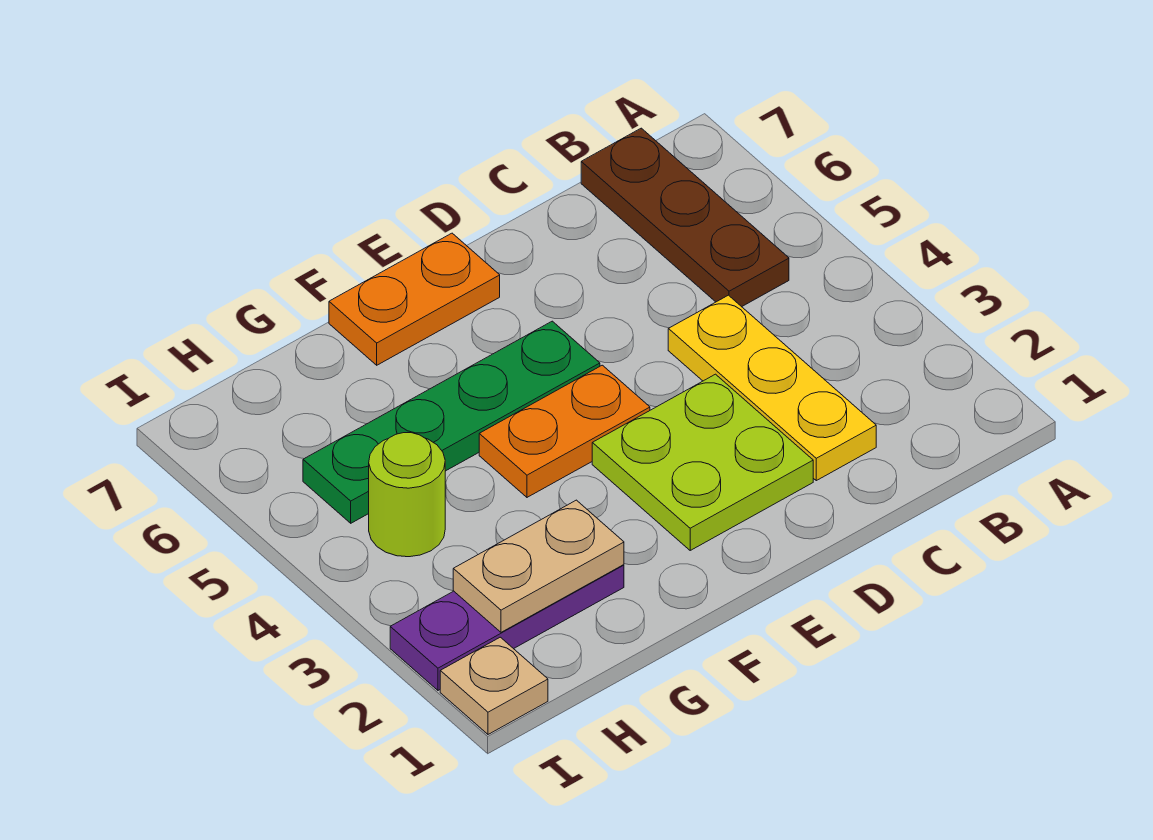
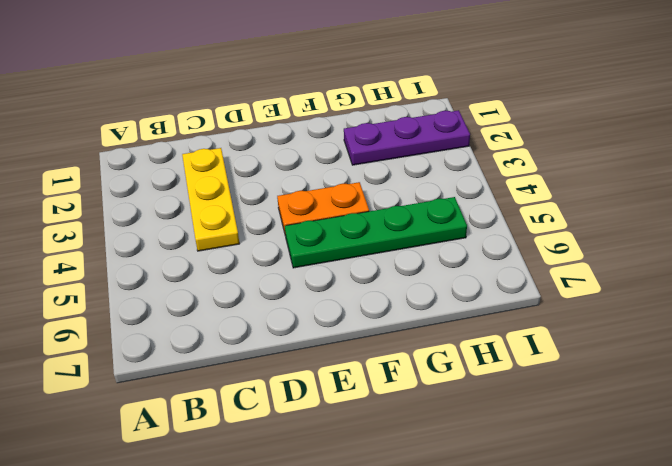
none -> brown 1x3 plate [581,128,789,307]
none -> lime 2x2 plate [592,374,813,550]

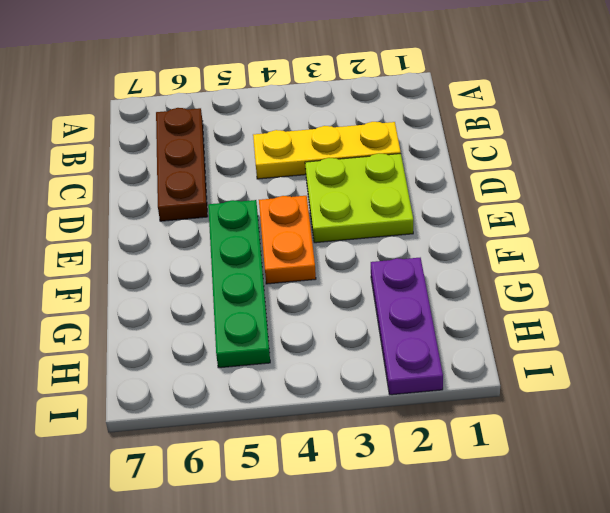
brown 1x3 plate [156,108,208,221] -> brown 1x3 plate turned to [581,128,789,307]
none -> orange 1x2 plate [329,233,500,365]
none -> lime 1x1 round brick [369,433,445,557]

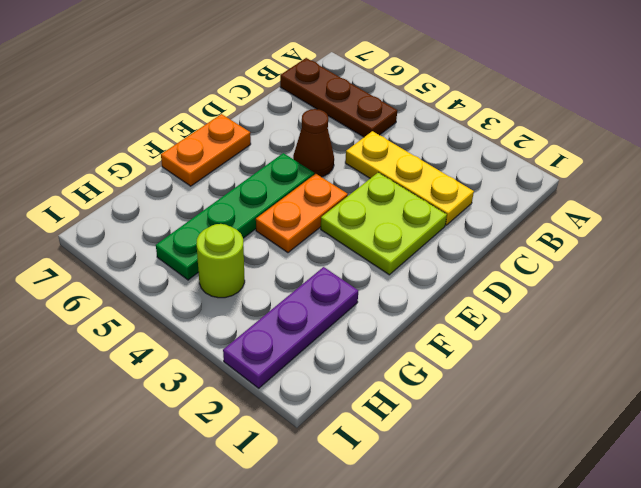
brown 1x1 cone [293,109,334,177] -> none
none -> tan 1x1 plate [440,637,548,734]
none -> tan 1x2 plate [453,500,624,632]

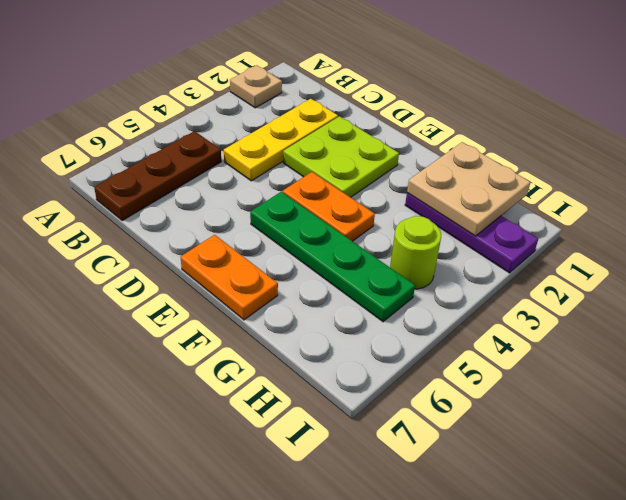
tan 1x1 plate [230,65,282,108] -> tan 1x1 plate moved to [440,637,548,734]
tan 2x2 plate [407,142,531,236] -> tan 1x2 plate [453,500,624,632]

